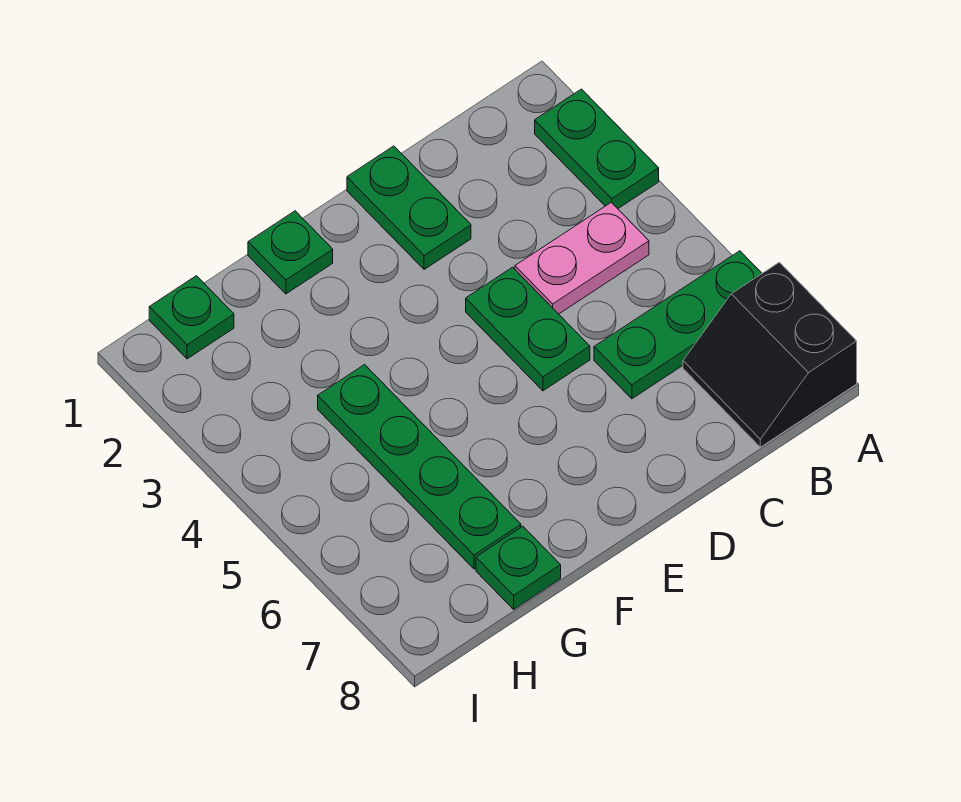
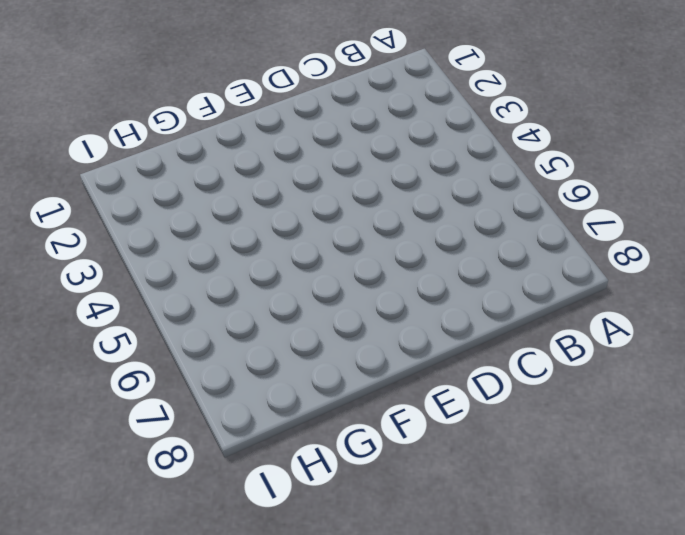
none -> green 1x2 plate [535,89,659,209]
none -> green 1x3 plate [594,251,762,399]

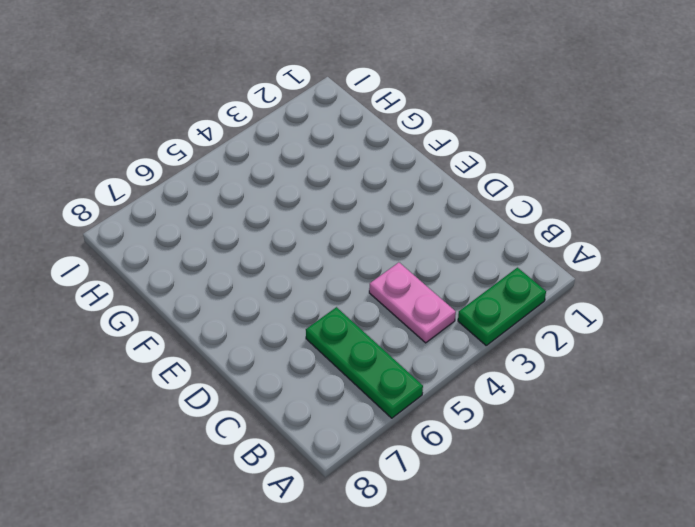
none -> black 2x2 slope [683,262,857,447]
none -> green 1x2 plate [347,146,471,269]

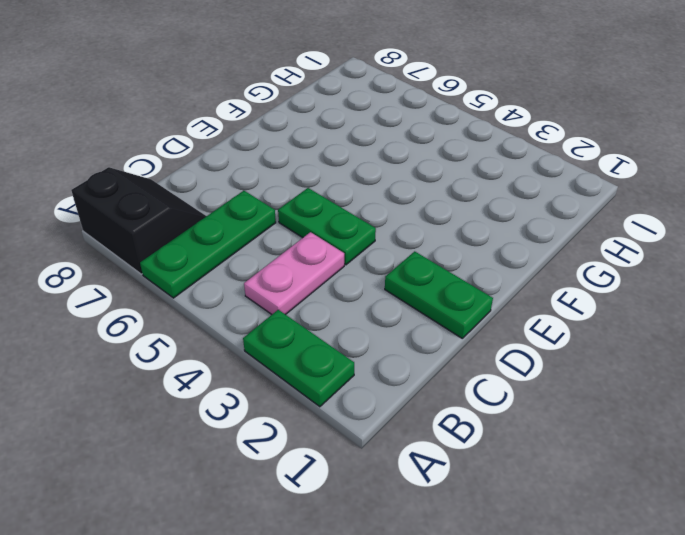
none -> green 1x1 plate [248,211,333,294]
none -> green 1x4 plate [318,365,521,569]

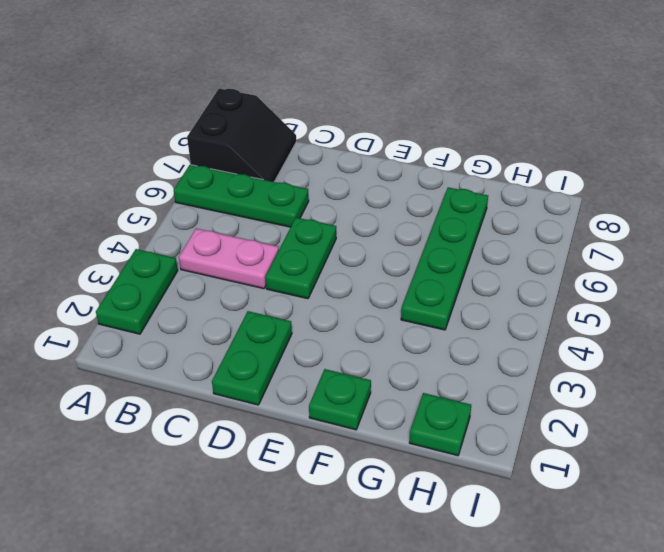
none -> green 1x1 plate [476,526,561,609]

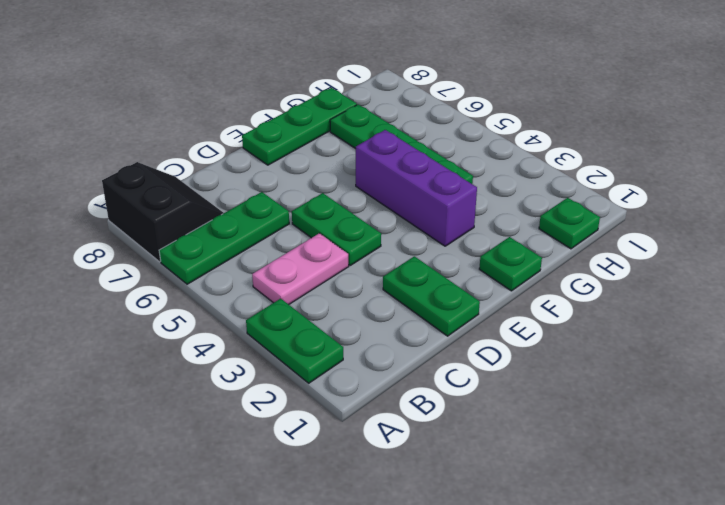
green 1x3 plate [242,88,357,165] -> green 1x1 plate [476,526,561,609]
purple 1x3 brick [356,130,477,246] -> none

